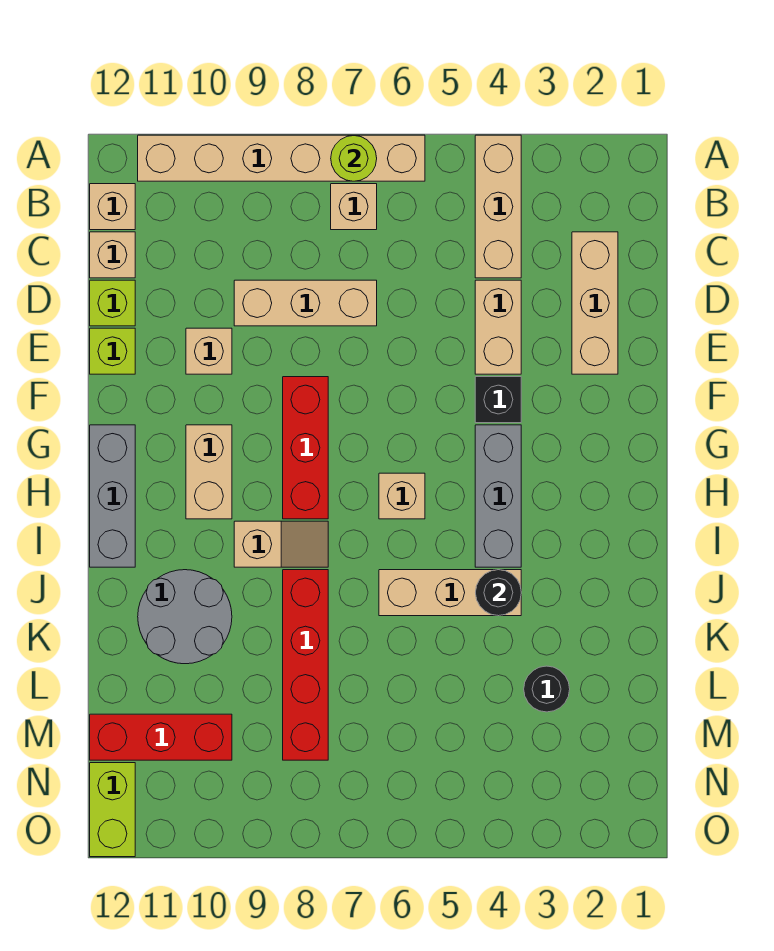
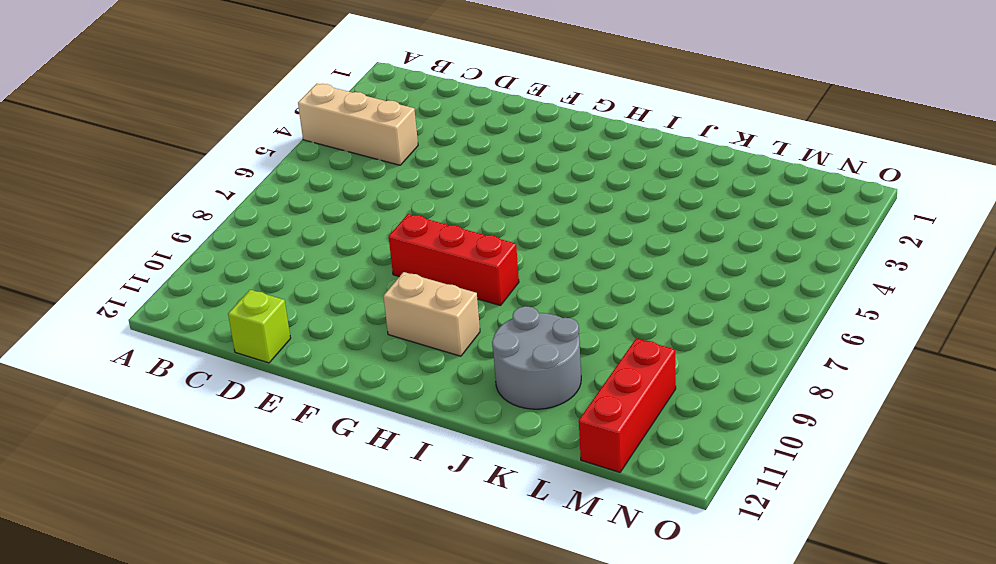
none -> tan 1x6 brick [138,135,425,181]
none -> tan 1x1 brick [331,184,377,230]
none -> tan 1x1 brick [90,184,135,230]

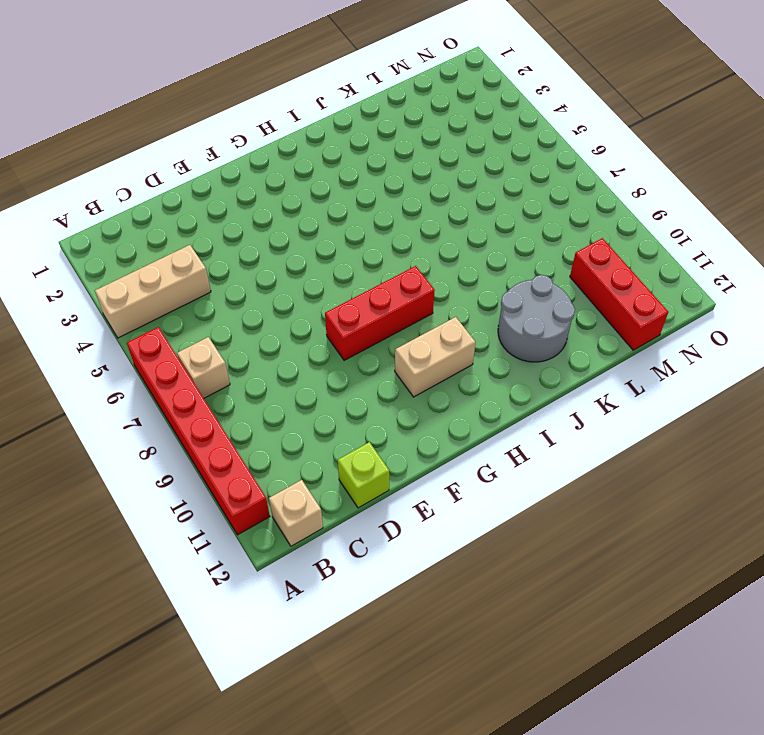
red 1x6 brick [127,327,270,535] -> tan 1x6 brick [138,135,425,181]
none -> tan 1x3 brick [572,232,618,374]
none -> tan 1x1 brick [90,232,135,278]
none -> tan 1x2 brick [475,280,521,374]

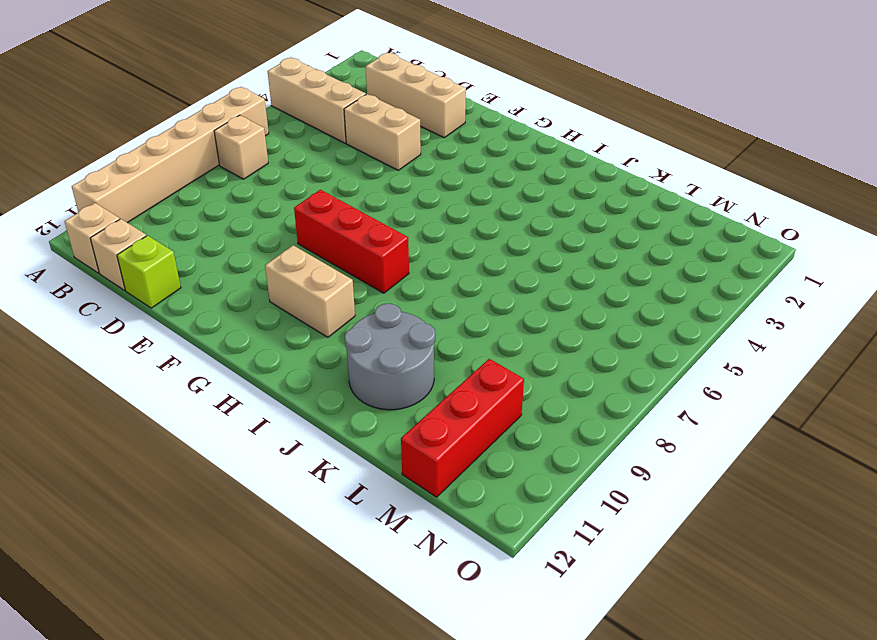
none -> tan 1x3 brick [234,280,377,326]
none -> tan 1x1 brick [186,328,232,374]
none -> lime 1x1 brick [90,328,135,374]

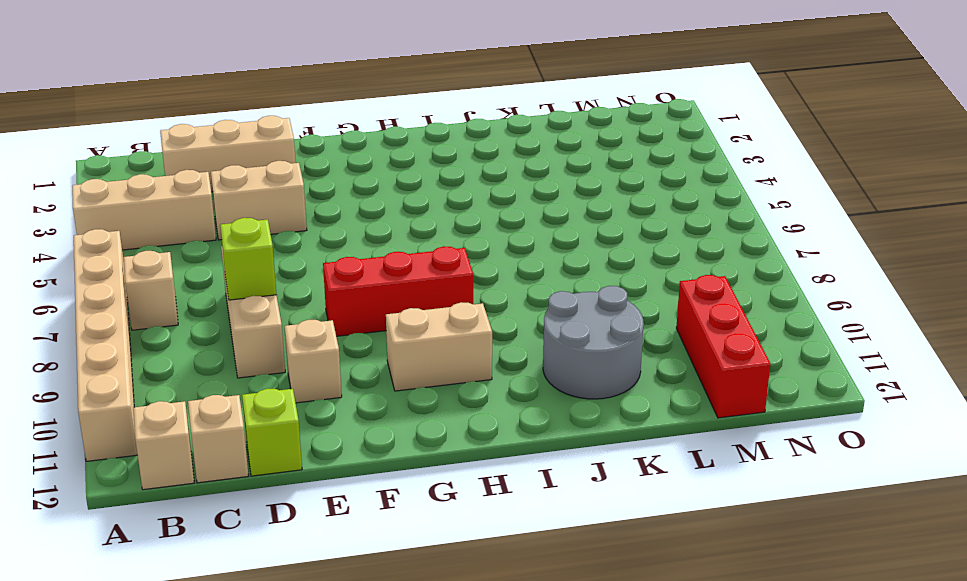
lime 1x1 brick [220,218,276,300] -> lime 1x1 brick moved to [90,328,135,374]
none -> black 1x1 brick [475,377,521,423]
none -> grey 1x3 brick [475,425,521,567]
none -> grey 1x3 brick [90,425,135,567]

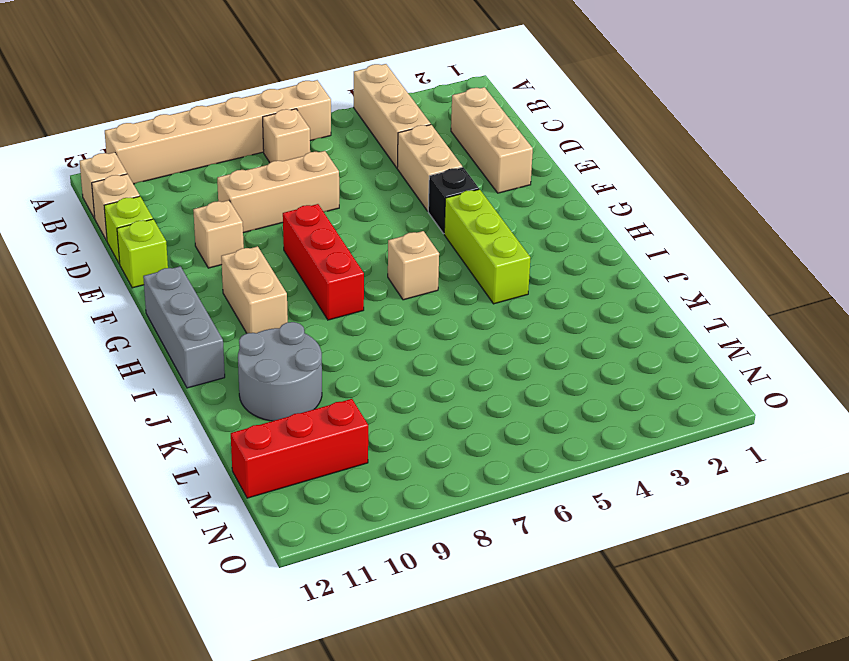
lime 1x3 brick [444,189,530,304] -> grey 1x3 brick [475,425,521,567]
none -> tan 1x2 slope [234,521,328,567]
none -> tan 1x3 brick [379,570,521,616]
none -> red 1x4 brick [283,570,328,760]

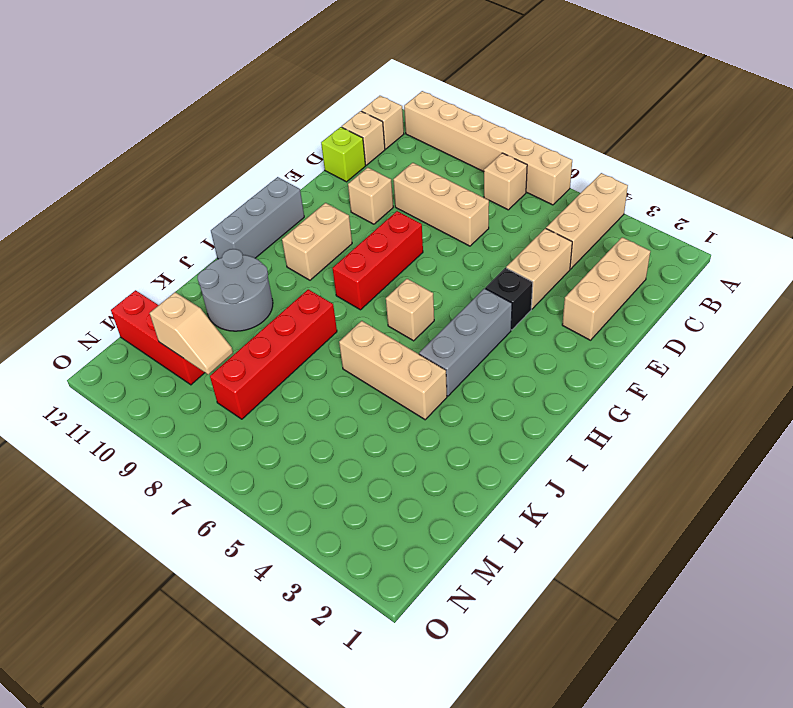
tan 1x2 slope [150,292,233,374] -> tan 1x2 slope moved to [234,521,328,567]
none -> lime 1x1 brick [90,328,135,374]
none -> black 1x1 round brick [524,666,570,712]
none -> lime 1x2 brick [90,763,135,857]

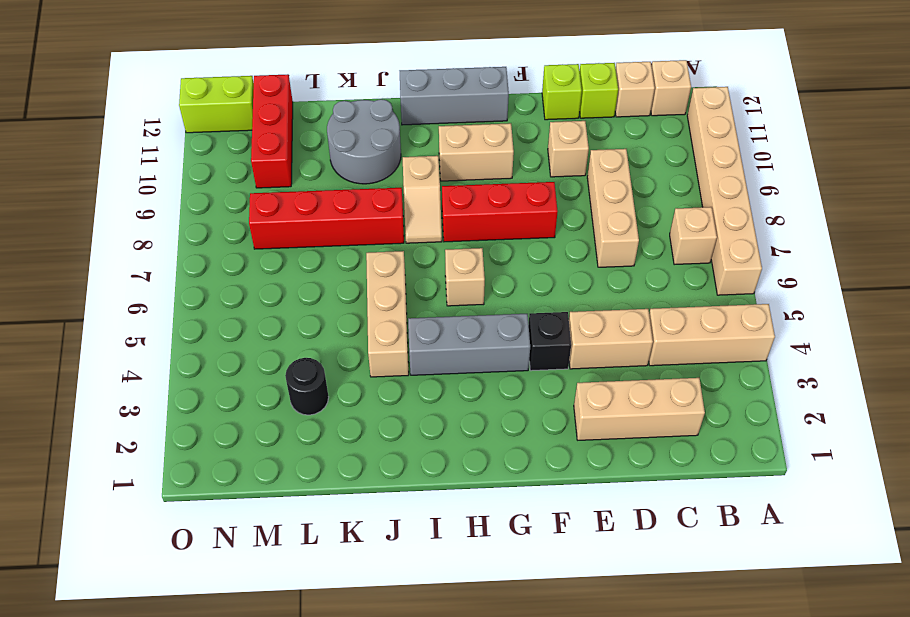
none -> lime 1x1 round brick [331,136,377,181]
none -> black 1x1 round brick [476,570,521,616]

